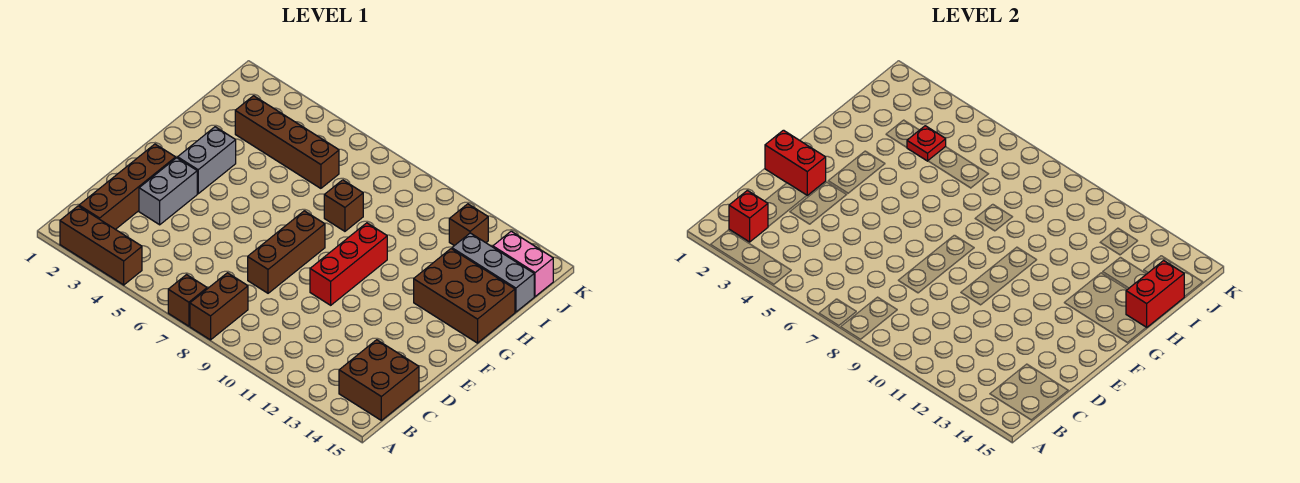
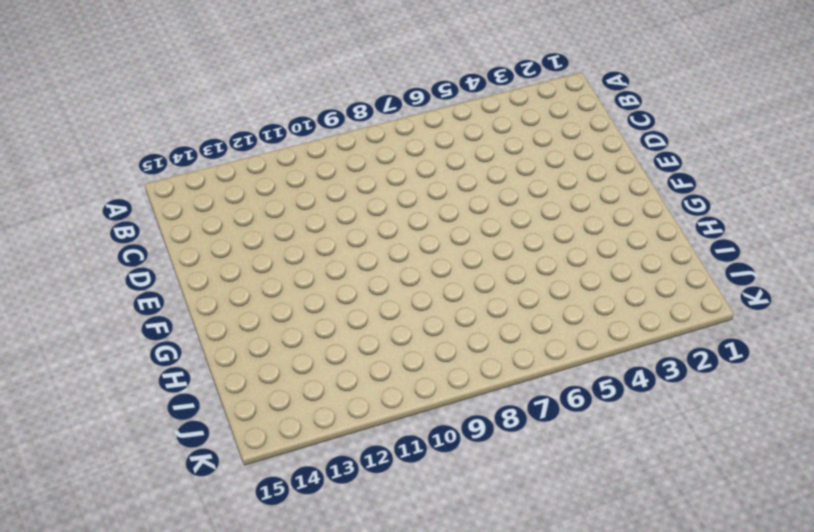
none -> brown 1x3 brick [60,206,142,285]
none -> brown 1x1 brick [168,275,207,326]
none -> brown 1x2 brick [190,273,248,340]

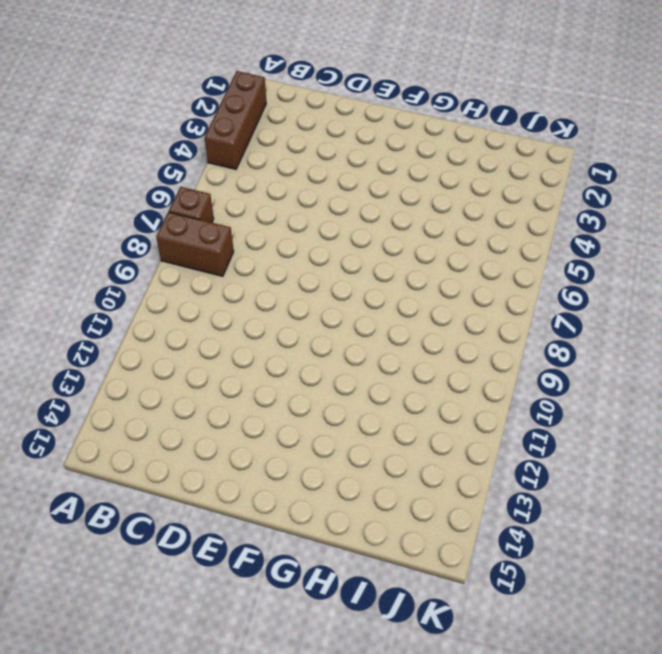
none -> brown 1x4 brick [79,144,176,229]
none -> brown 2x2 brick [339,340,419,420]
none -> grey 1x2 brick [139,158,197,225]

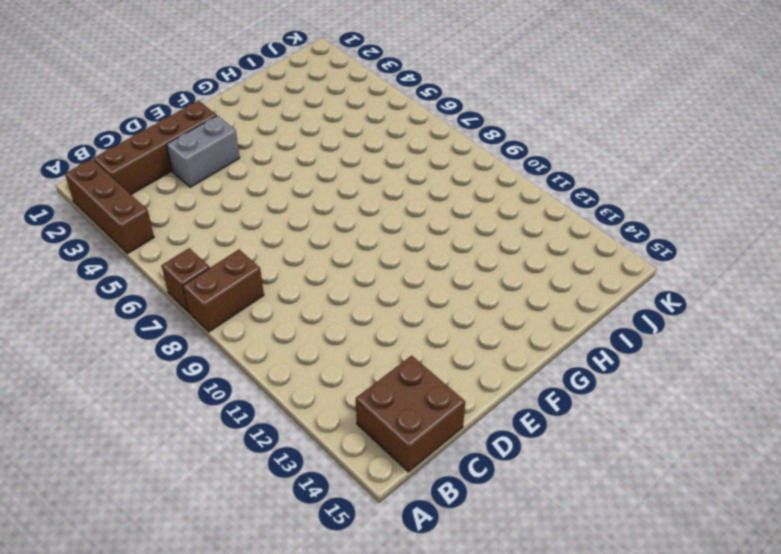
none -> brown 1x3 brick [248,211,325,293]
none -> red 1x3 brick [310,223,387,305]
none -> grey 1x2 brick [178,127,236,194]

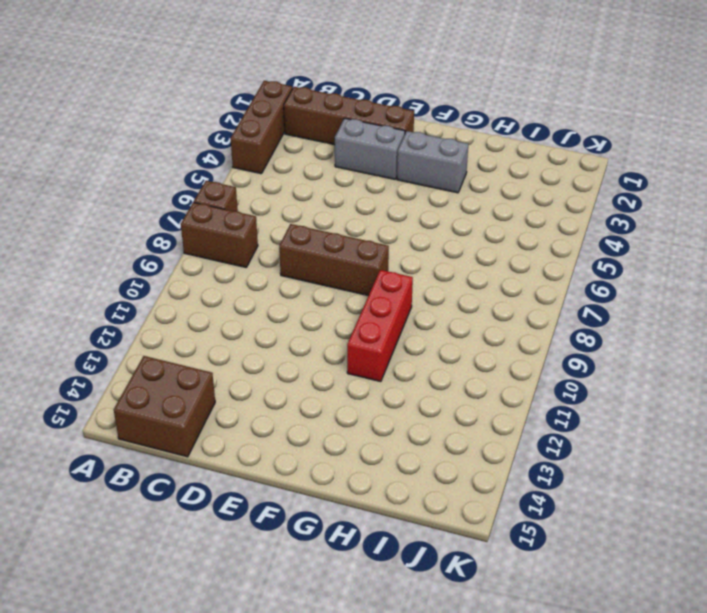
red 1x3 brick [347,270,413,382] -> red 1x3 brick turned to [310,223,387,305]
none -> brown 2x3 brick [414,249,515,343]
none -> brown 1x1 brick [324,180,363,231]
none -> brown 1x4 brick [235,96,339,188]

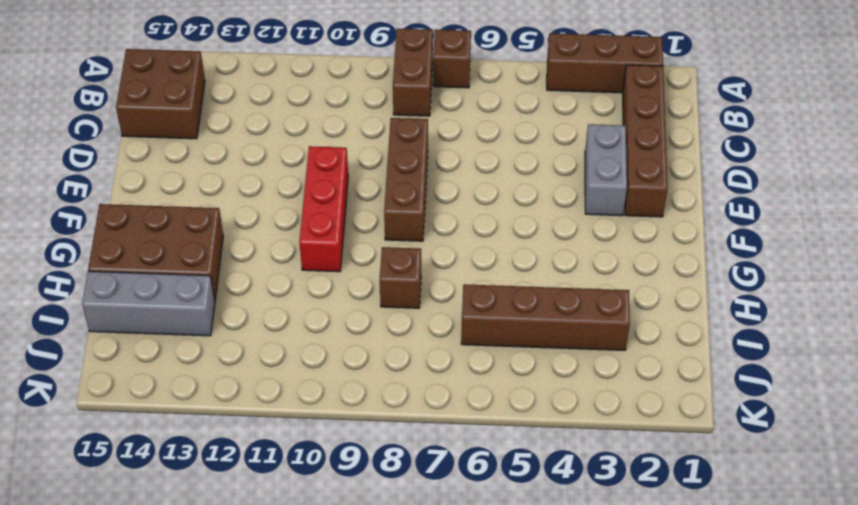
none -> grey 1x2 brick [178,127,236,194]
none -> brown 1x1 brick [449,204,488,246]
none -> pink 1x2 brick [493,231,553,297]

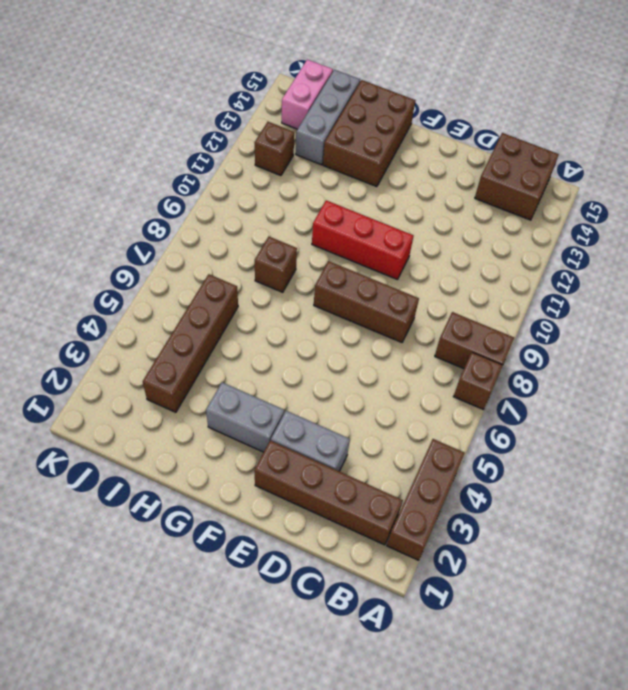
none -> red 1x1 brick [729,190,768,242]
none -> red 1x2 brick [765,130,826,195]
none -> red 1x2 brick [1126,261,1184,328]

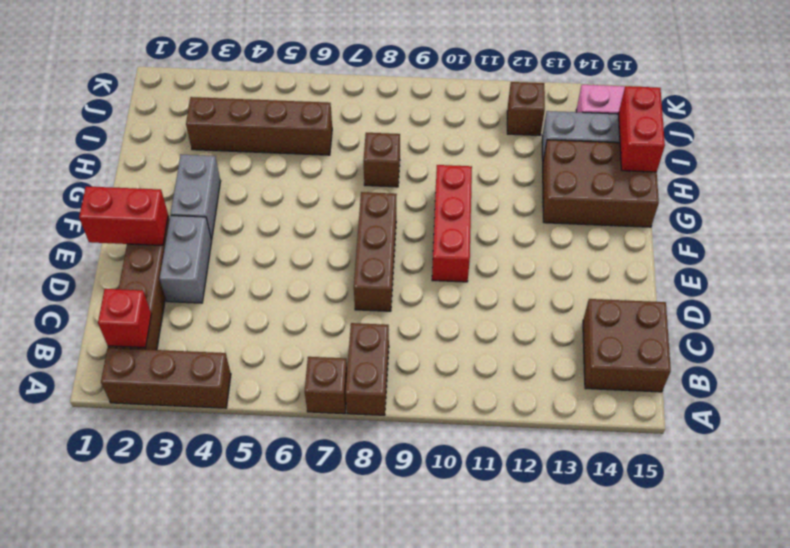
none -> red 1x1 plate [907,126,946,161]

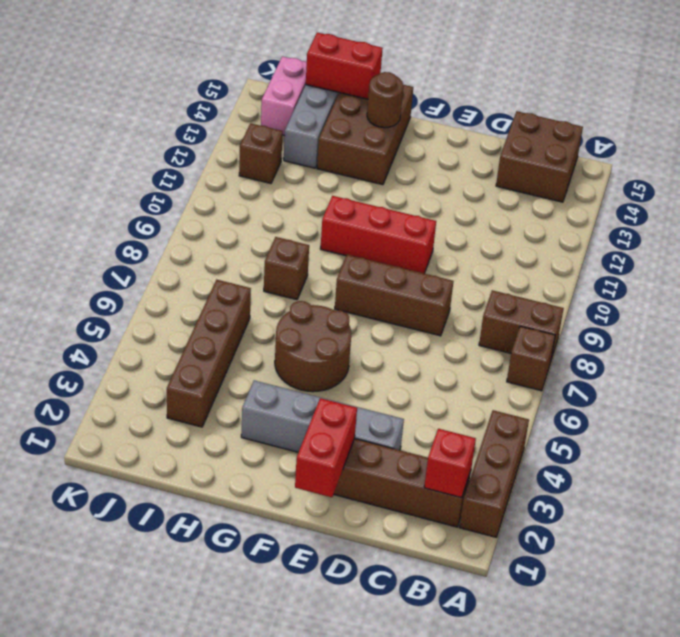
brown 2x2 round brick [275,301,351,392] -> none
brown 1x1 round brick [367,72,403,128] -> none
none -> red 1x1 plate [907,126,946,161]

